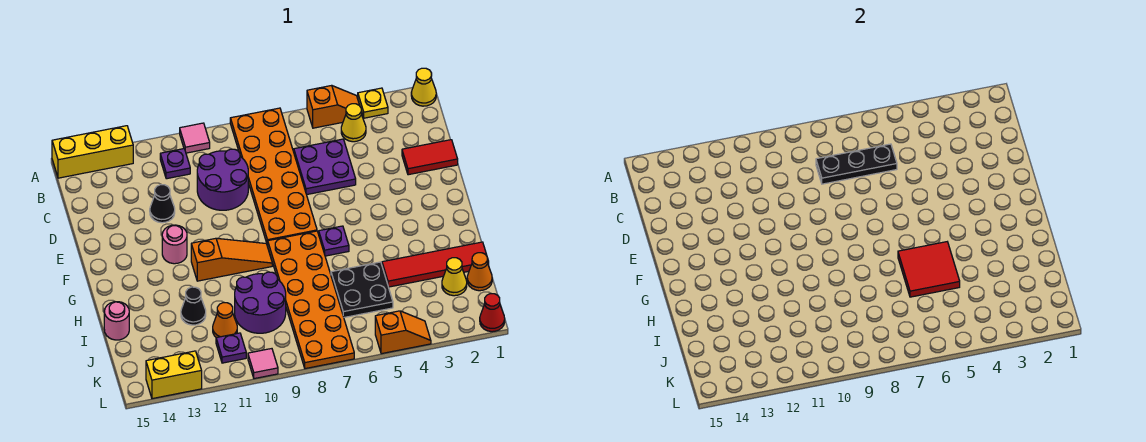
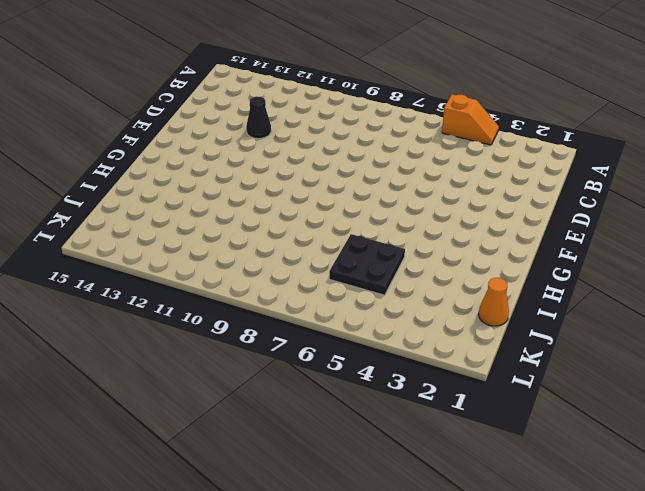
none -> yellow 1x1 cone [411,68,436,106]
none -> yellow 1x1 plate [358,88,388,118]
none -> orange 2x6 plate [230,108,317,245]
none -> pink 1x1 tile [180,123,210,153]

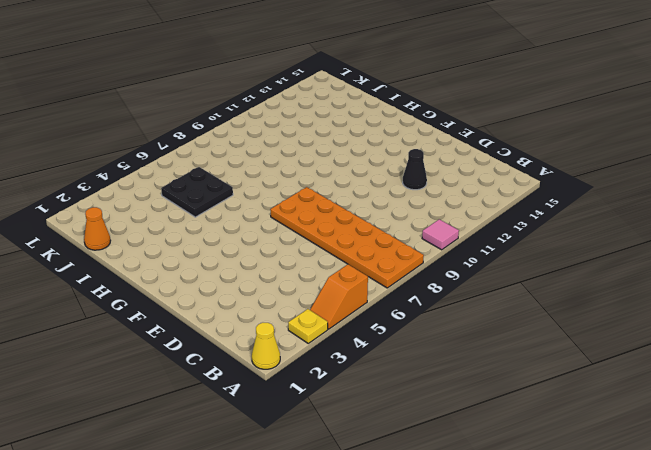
none -> yellow 1x3 brick [52,126,133,178]
none -> yellow 1x1 cone [341,104,366,142]
none -> purple 1x1 plate [160,149,190,179]
none -> purple 2x2 plate [294,139,356,195]

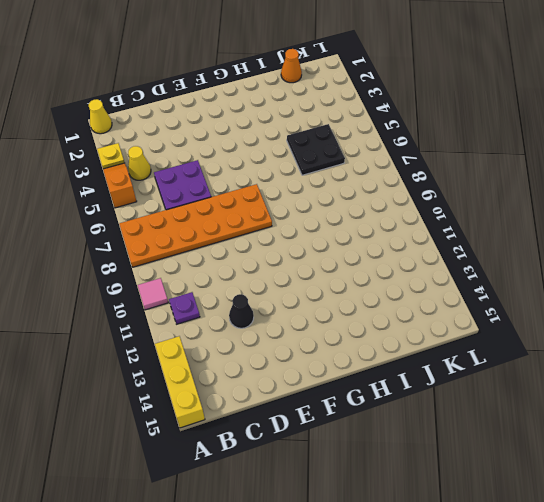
none -> purple 2x2 round brick [197,149,248,210]
none -> red 1x2 tile [402,140,458,175]
none -> pink 1x1 round brick [162,225,187,264]
none -> purple 1x1 plate [319,226,349,256]

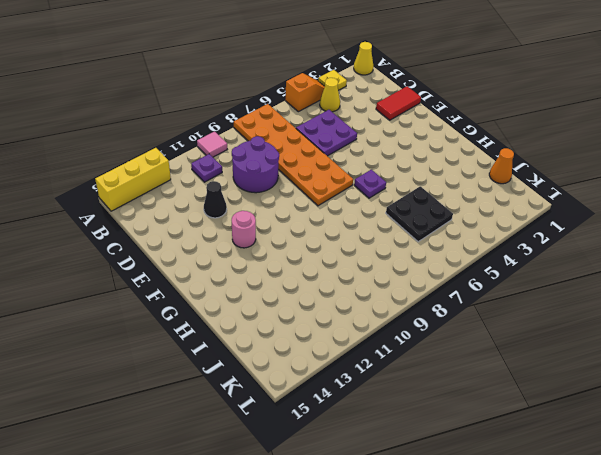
none -> orange 2x6 plate [267,231,354,369]
none -> orange 1x3 slope [191,238,272,281]
none -> red 1x4 tile [382,242,489,287]
none -> purple 2x2 round brick [235,272,286,333]

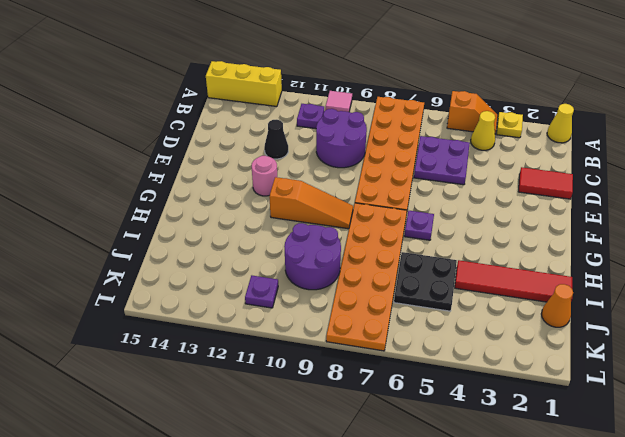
none -> black 1x1 cone [181,287,206,325]
none -> pink 1x1 round brick [104,302,129,340]
none -> yellow 1x1 cone [442,258,467,296]
none -> orange 1x1 cone [213,303,237,338]

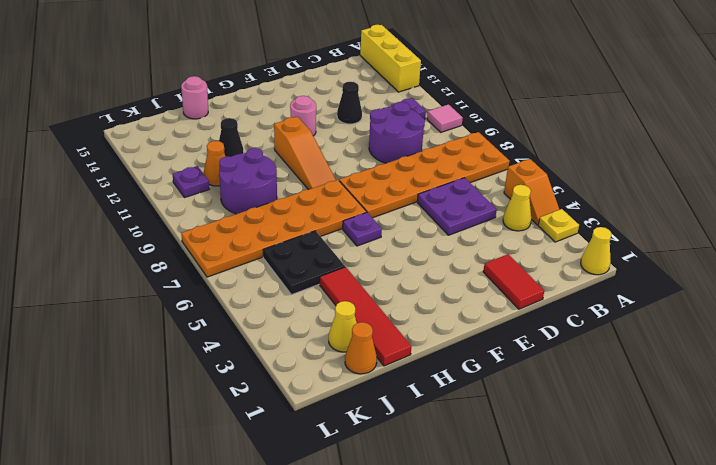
none -> red 1x1 cone [480,294,505,332]
none -> orange 1x2 slope [375,311,431,354]
none -> pink 1x1 tile [248,349,278,379]
none -> yellow 1x2 brick [146,351,202,399]

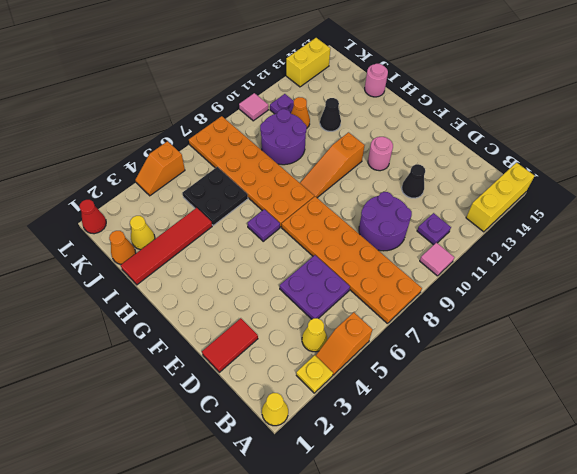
none -> black 1x3 plate [816,144,897,184]
none -> red 2x2 tile [898,242,960,297]

